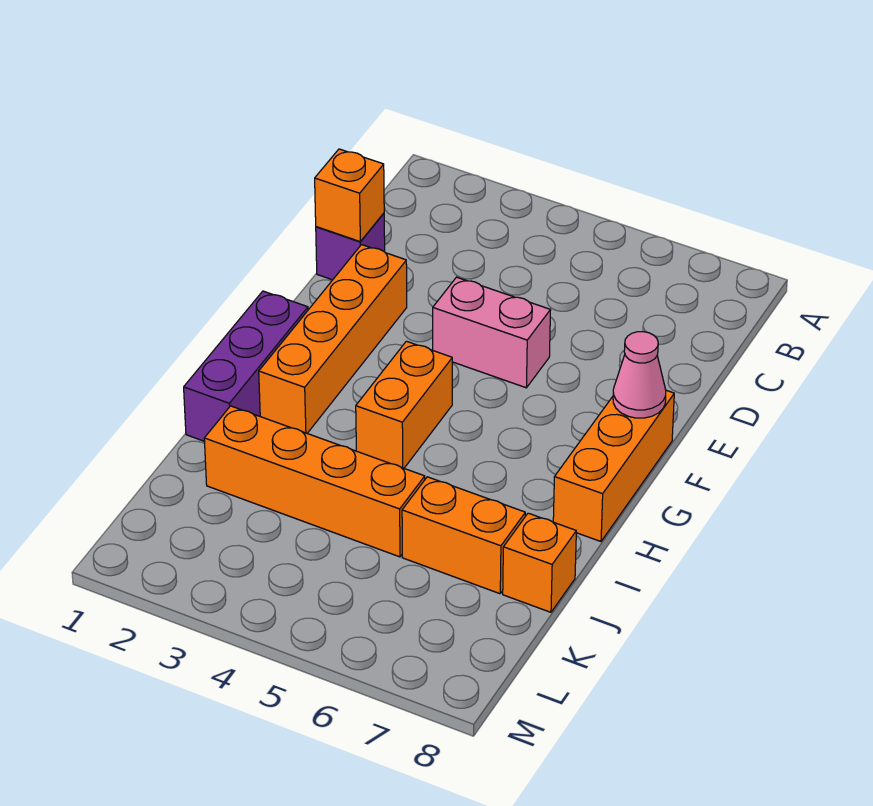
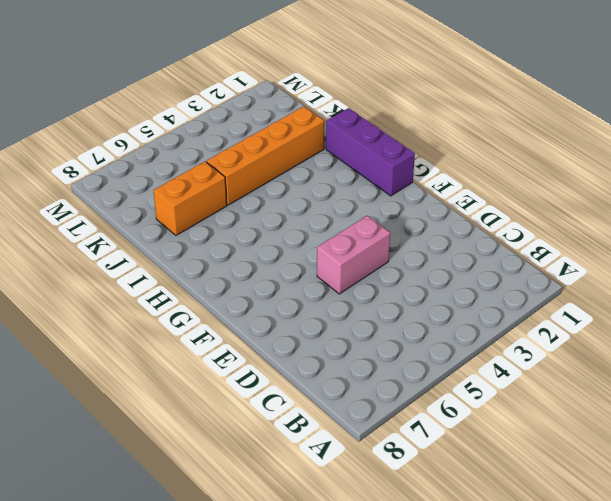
none -> purple 1x1 brick [316,213,385,280]
none -> orange 1x4 brick [259,245,407,433]

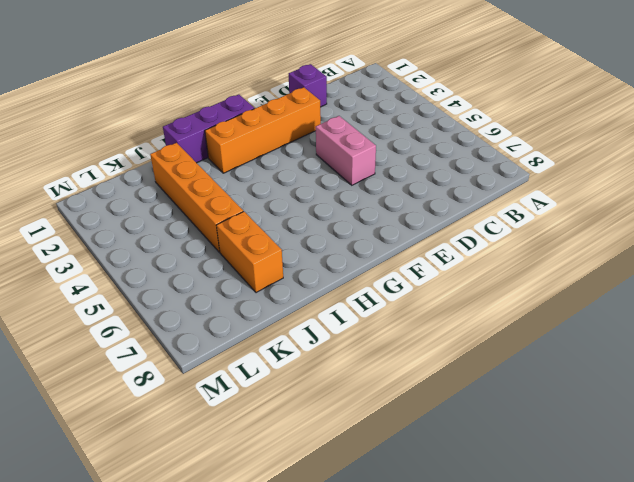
none -> orange 1x3 brick [553,390,674,541]
none -> orange 1x2 brick [356,341,452,468]

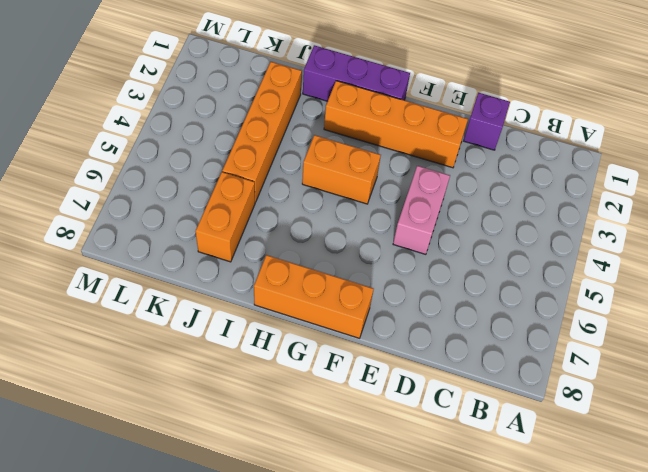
none -> orange 1x1 brick [503,513,576,612]
none -> orange 1x1 brick [315,149,384,242]

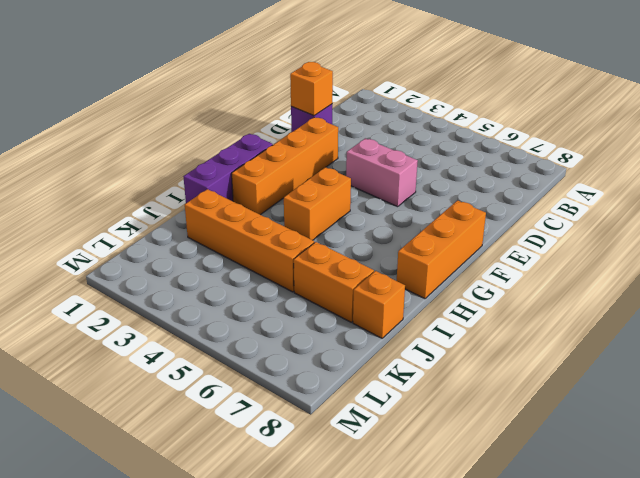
none -> pink 1x1 cone [613,332,666,418]

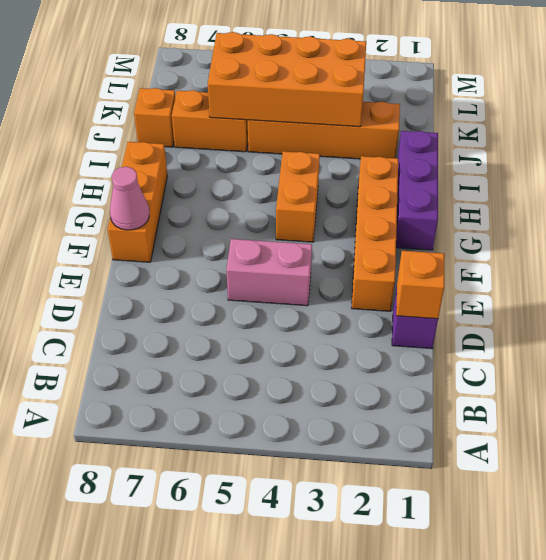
orange 2x4 brick [208,32,366,127] -> none

